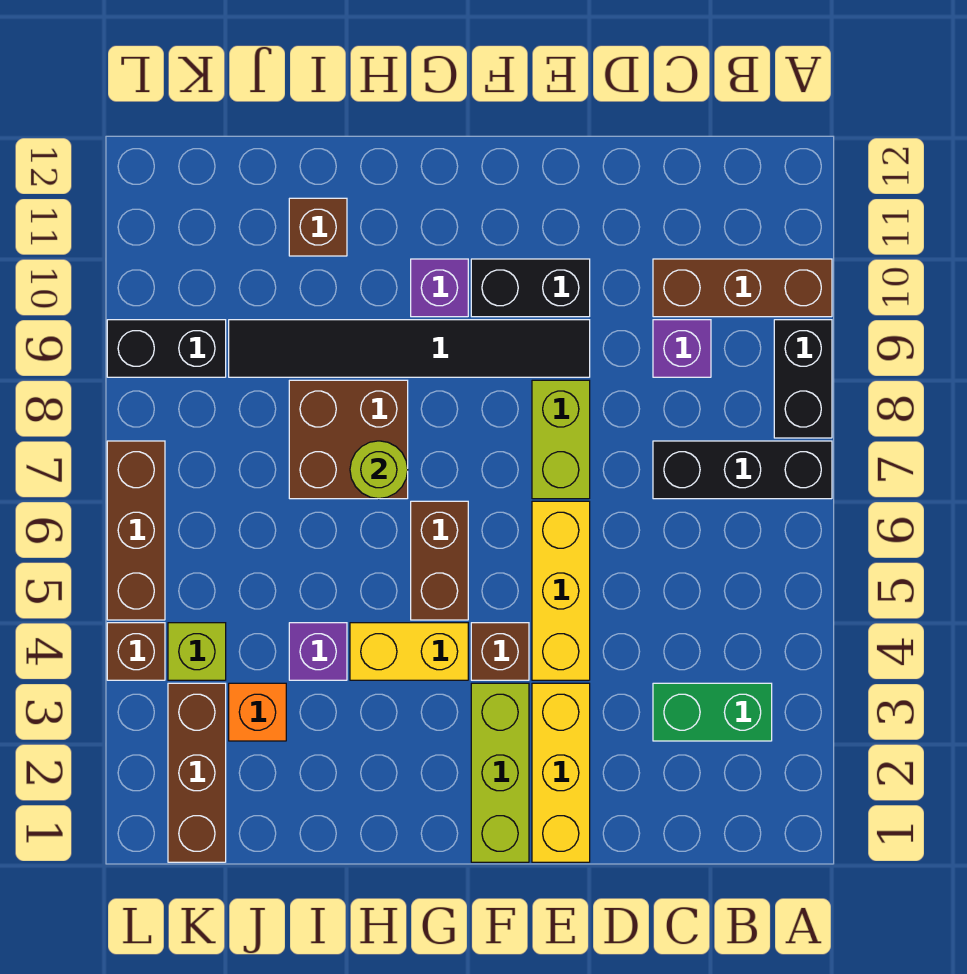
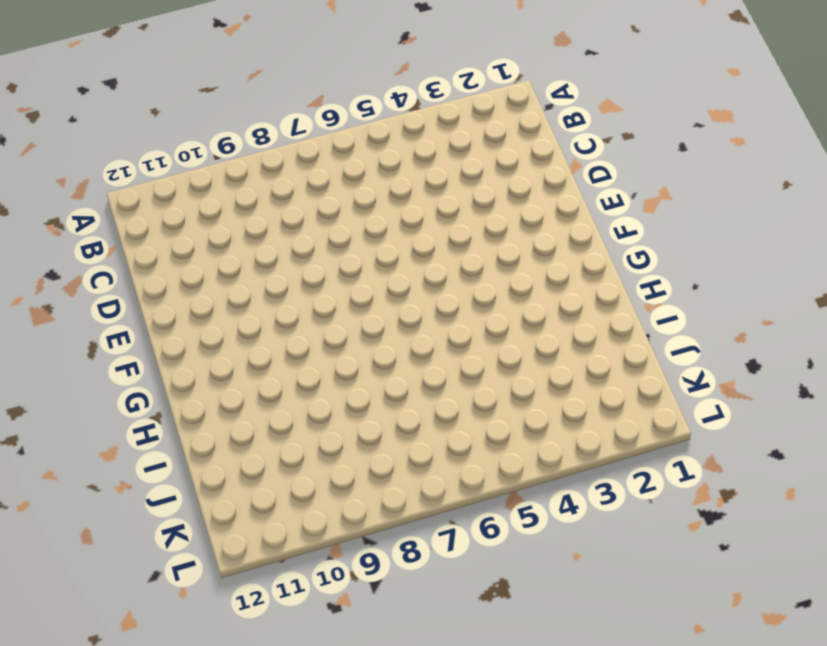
none -> black 1x3 brick [653,441,832,499]
none -> black 1x2 brick [774,320,832,438]
none -> brown 1x3 brick [653,259,832,317]

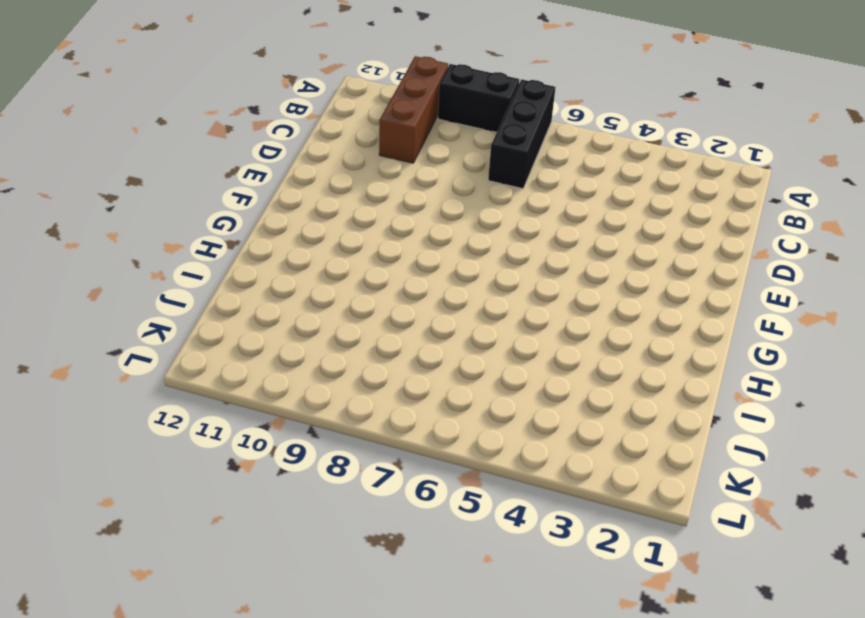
none -> green 1x2 brick [653,683,772,741]
none -> purple 1x1 brick [653,320,711,377]
none -> yellow 1x3 brick [532,683,590,862]

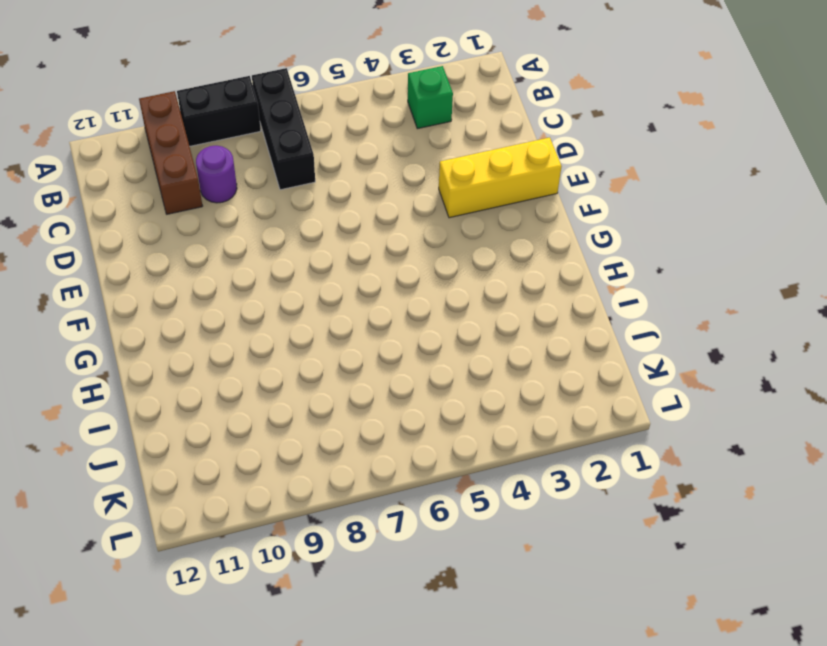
green 1x1 brick [408,66,453,129] -> green 1x2 brick [653,683,772,741]
purple 1x1 round brick [196,146,237,203] -> purple 1x1 brick [653,320,711,377]
none -> yellow 1x3 brick [532,501,590,680]
none -> lime 1x2 brick [532,380,590,499]
none -> black 1x6 tile [229,320,590,377]

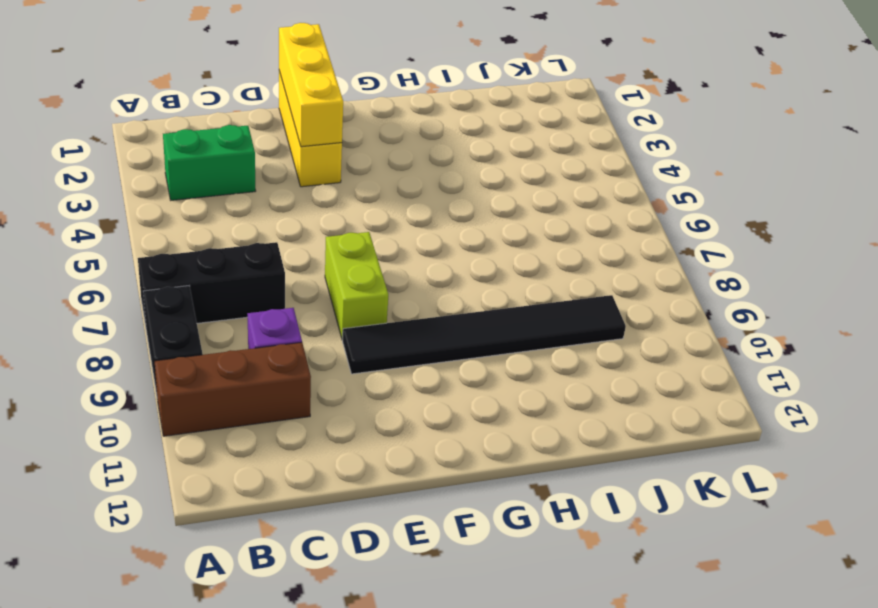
yellow 1x3 brick [279,23,343,147] -> yellow 1x3 brick moved to [532,501,590,680]
none -> black 1x2 brick [471,259,590,317]
none -> lime 1x3 brick [471,683,529,862]
none -> brown 1x1 brick [471,623,529,680]

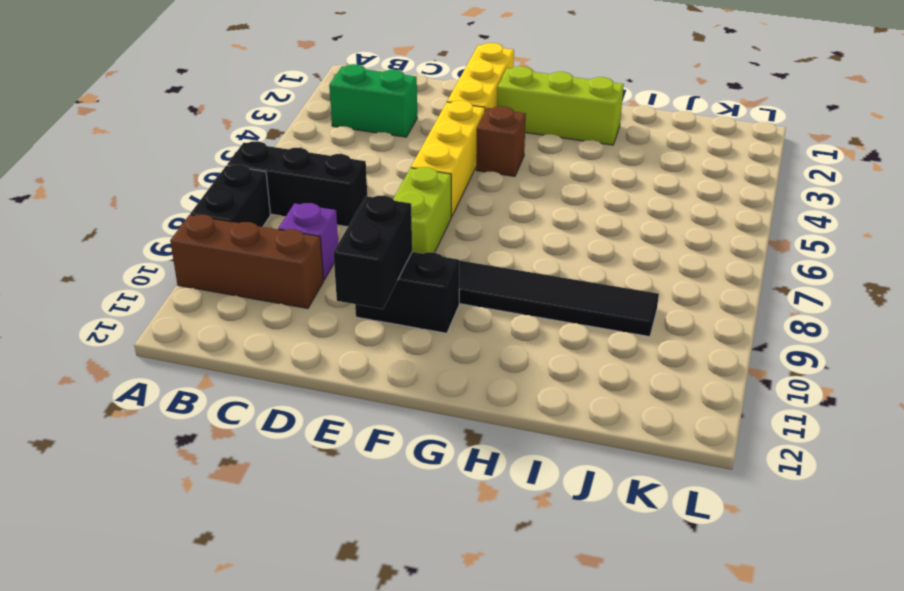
black 1x2 brick [333,196,412,309] -> black 1x2 brick turned to [107,320,226,377]
lime 1x3 brick [497,66,624,145] -> lime 1x3 brick turned to [471,683,529,862]
none -> yellow 1x2 brick [350,623,468,680]
none -> brown 1x2 brick [411,501,468,620]
none -> purple 1x1 brick [411,259,468,317]

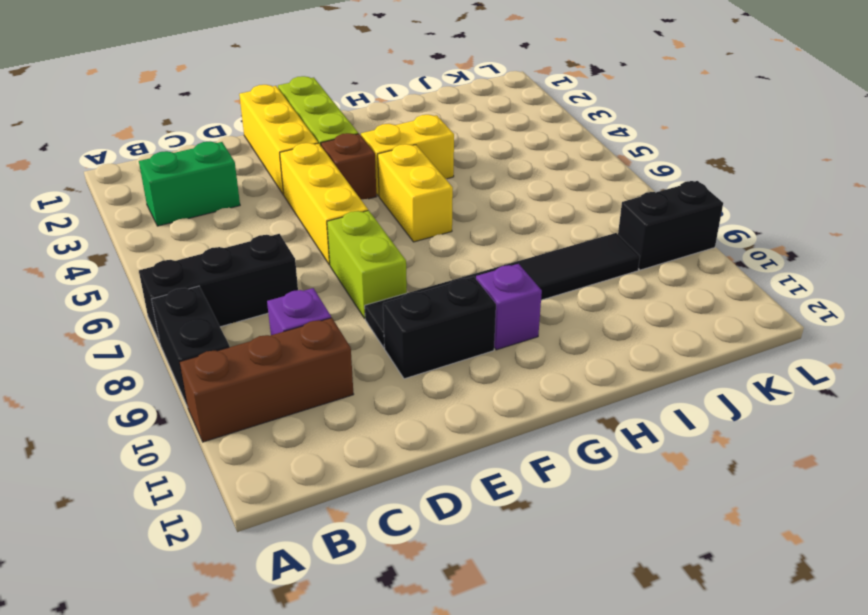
yellow 1x2 brick [378,144,453,242] -> brown 1x2 brick [411,501,468,620]
none -> brown 2x2 brick [289,380,408,499]
none -> purple 1x1 brick [289,623,347,680]
none -> brown 1x1 brick [289,198,347,256]

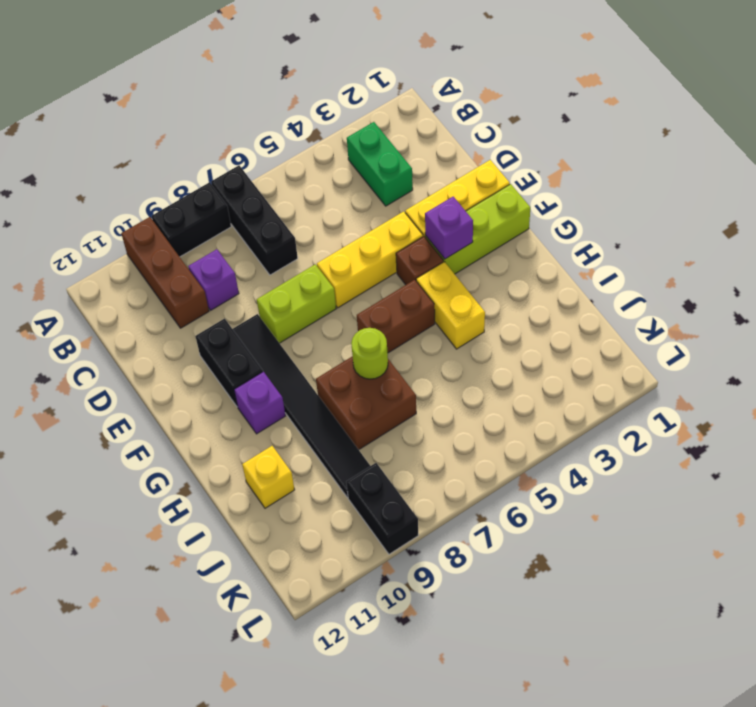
purple 1x1 brick [425,197,473,259] -> purple 1x1 brick moved to [289,623,347,680]
yellow 1x1 brick [242,446,295,508] -> brown 1x1 brick [289,198,347,256]
none -> orange 1x1 brick [229,683,286,741]
none -> brown 1x3 brick [168,683,226,862]
none -> lime 1x1 brick [168,623,226,680]

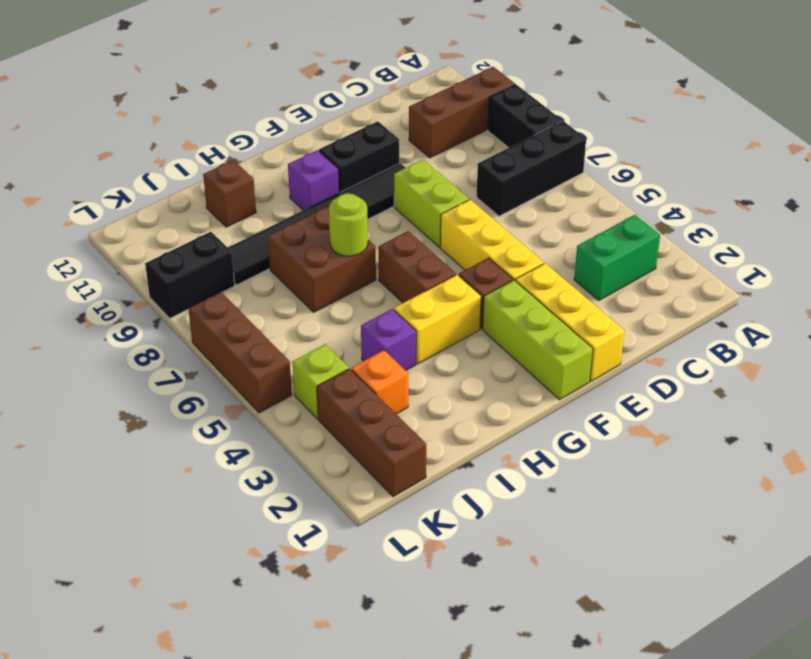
none -> purple 1x1 brick [653,320,711,377]
none -> brown 1x1 brick [107,623,165,680]

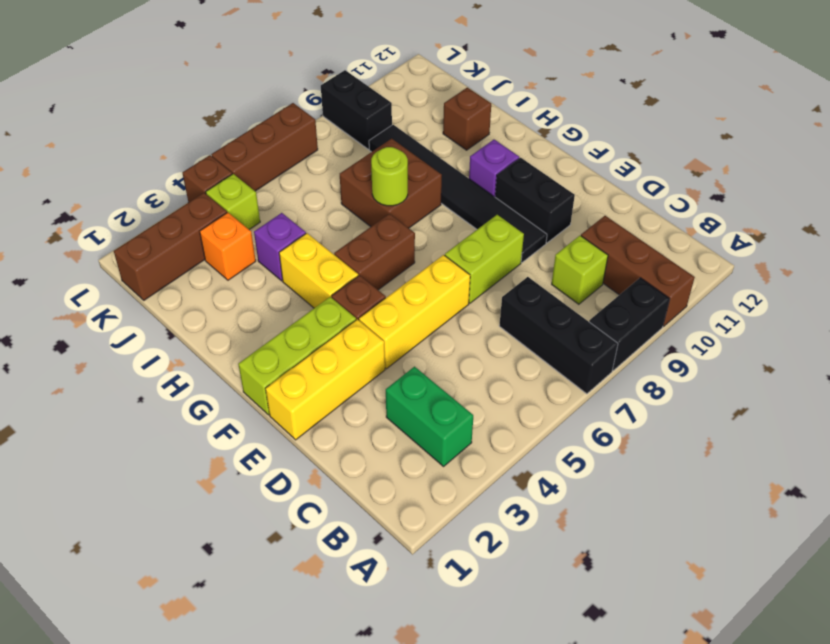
lime 1x1 brick [552,236,608,304] -> purple 1x1 brick [653,320,711,377]

